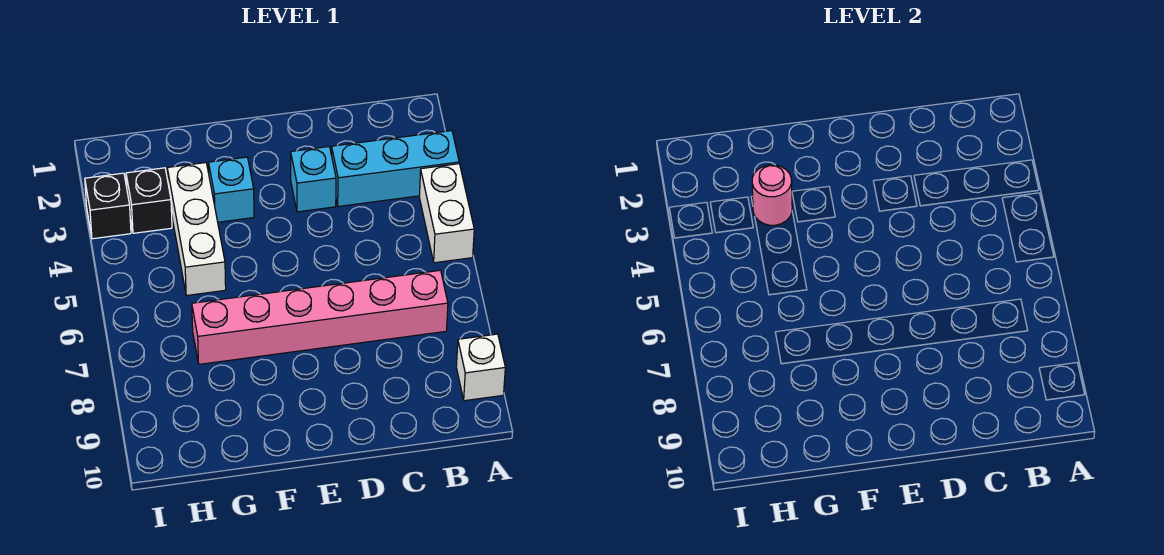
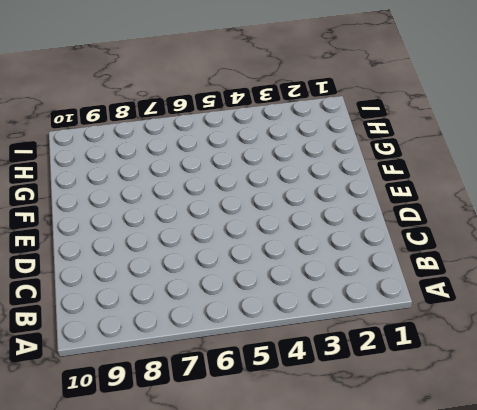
none -> cyan 1x3 brick [331,131,459,206]
none -> white 1x2 brick [419,164,474,263]

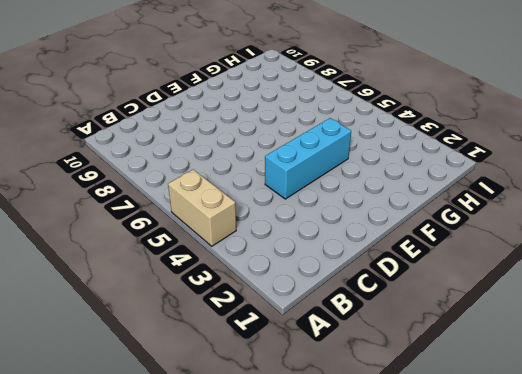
tan 1x2 brick [168,170,236,246] -> white 1x2 brick [419,164,474,263]
cyan 1x3 brick [265,118,351,199] -> cyan 1x3 brick moved to [331,131,459,206]
none -> white 1x1 brick [456,334,505,401]
none -> pink 1x6 brick [192,270,448,364]

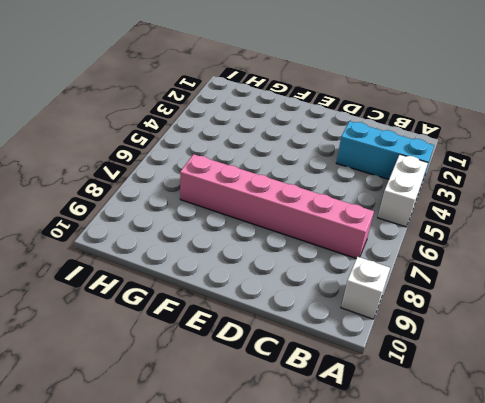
none -> cyan 1x1 brick [291,147,336,212]
none -> cyan 1x1 brick [209,157,254,222]

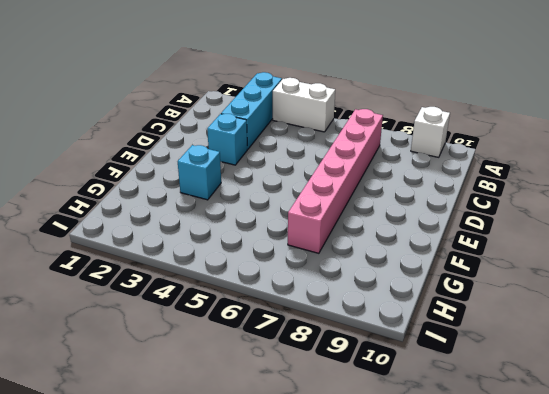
none -> white 1x3 brick [167,163,226,296]
none -> black 1x1 brick [126,168,172,233]

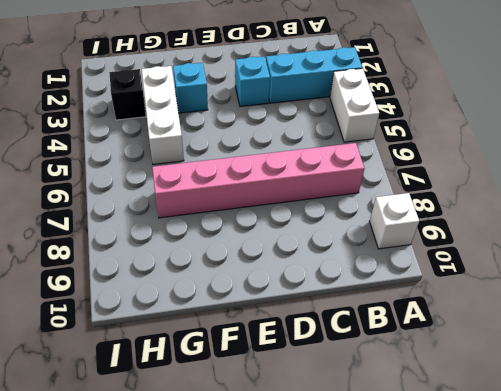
none -> black 1x1 brick [85,173,131,239]
none -> pink 1x1 round brick [752,165,792,225]

